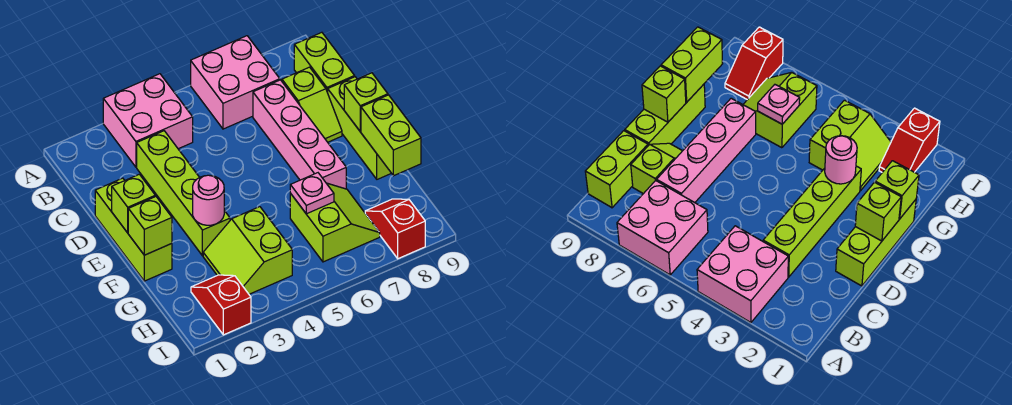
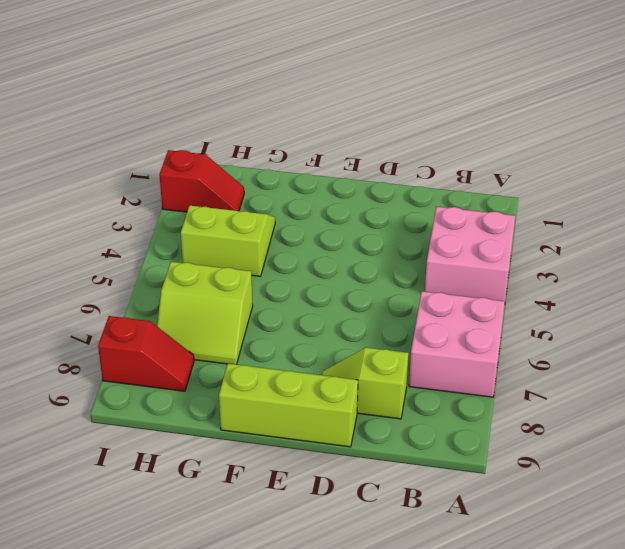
none -> lime 1x2 brick [294,32,355,93]
none -> lime 1x4 brick [137,131,230,256]
none -> pink 1x4 brick [253,80,346,189]

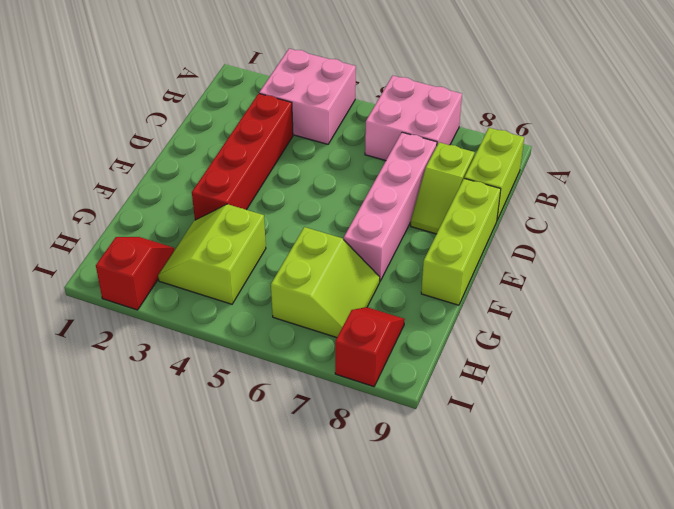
red 1x4 brick [192,94,293,220] -> lime 1x4 brick [137,131,230,256]
none -> lime 1x3 brick [95,178,172,281]
none -> lime 1x1 brick [112,174,155,233]
none -> lime 1x1 brick [344,73,388,131]

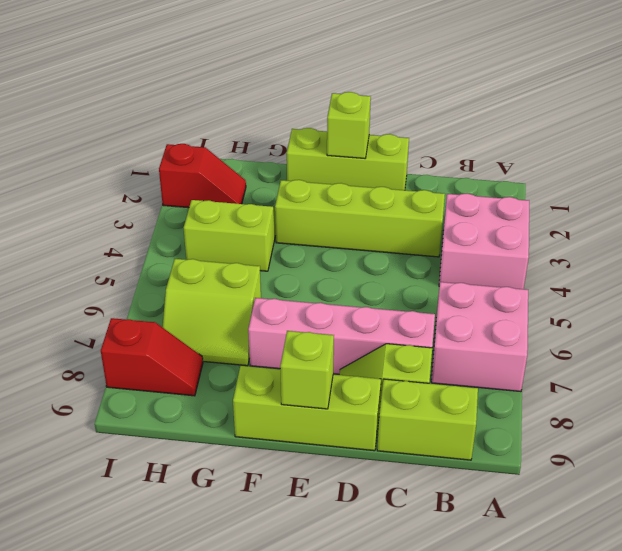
none -> lime 1x1 brick [128,196,172,255]
none -> pink 1x1 round brick [193,175,224,225]
none -> lime 1x2 brick [361,95,421,176]

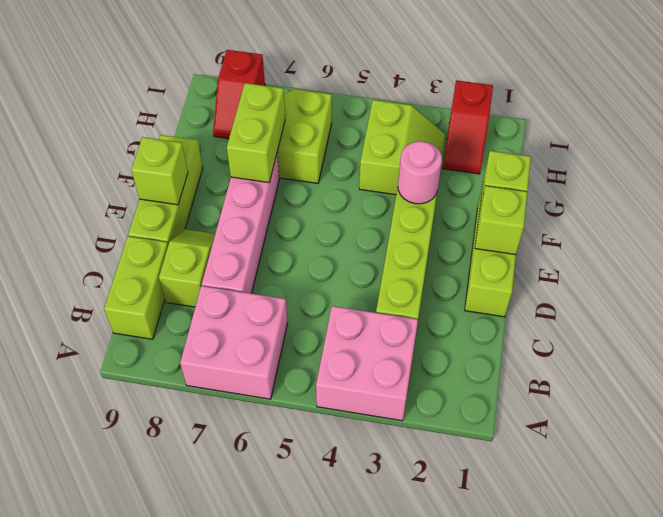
lime 1x2 brick [227,83,285,183] -> lime 1x2 brick moved to [361,95,421,176]
none -> pink 1x1 plate [290,173,334,214]

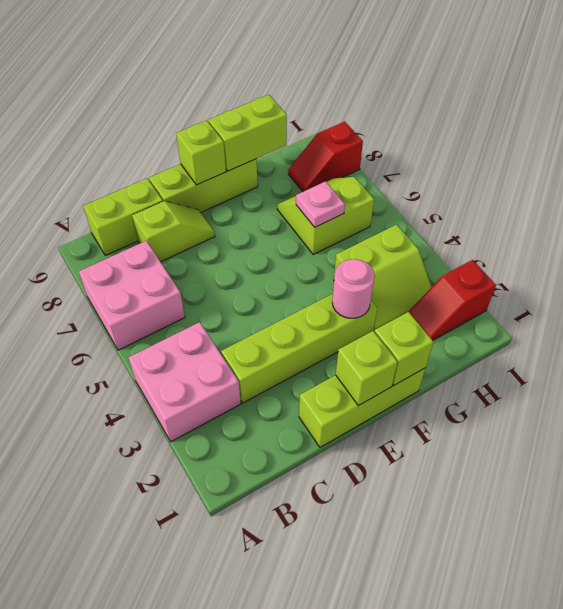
none -> pink 1x4 brick [253,80,346,189]

